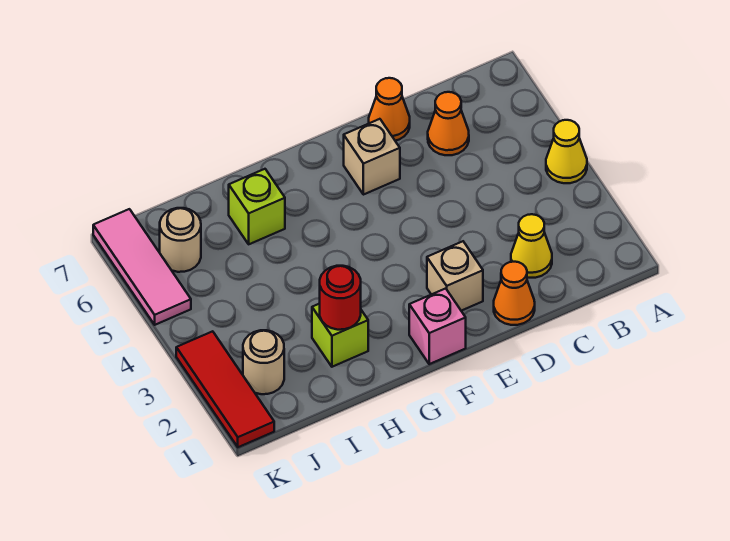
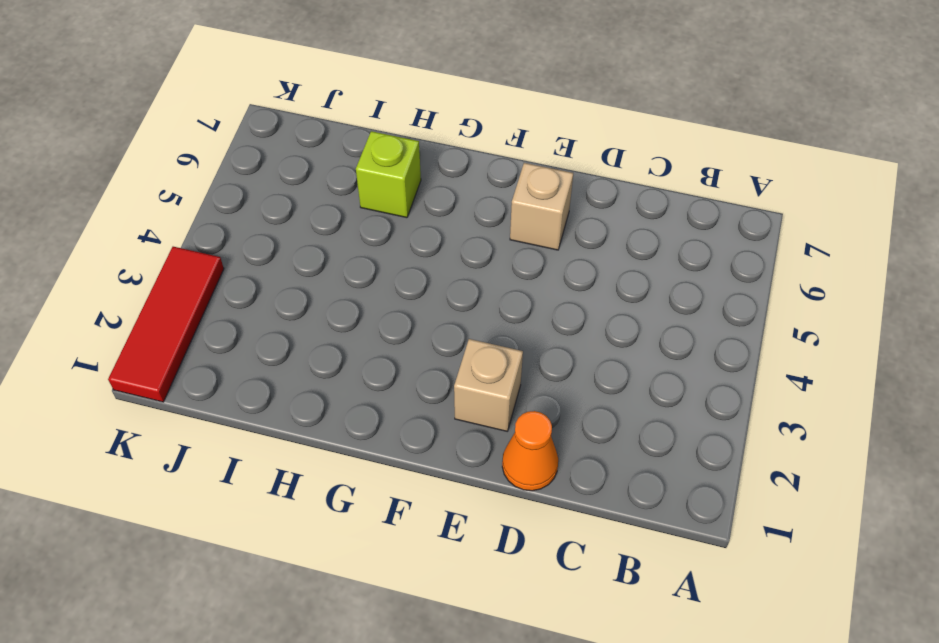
none -> yellow 1x1 cone [546,120,587,183]
none -> yellow 1x1 cone [511,214,552,278]
none -> orange 1x1 cone [428,92,469,155]

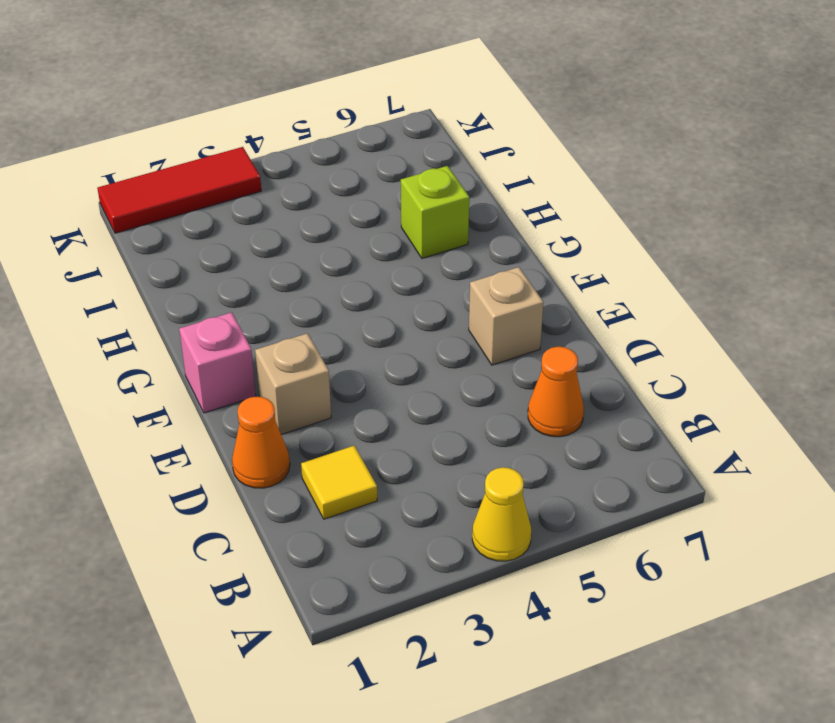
yellow 1x1 tile [301,446,377,519] -> yellow 1x1 cone [511,214,552,278]
none -> orange 1x1 cone [369,78,410,141]
none -> lime 1x1 brick [312,304,368,367]
none -> tan 1x1 round brick [243,330,284,394]

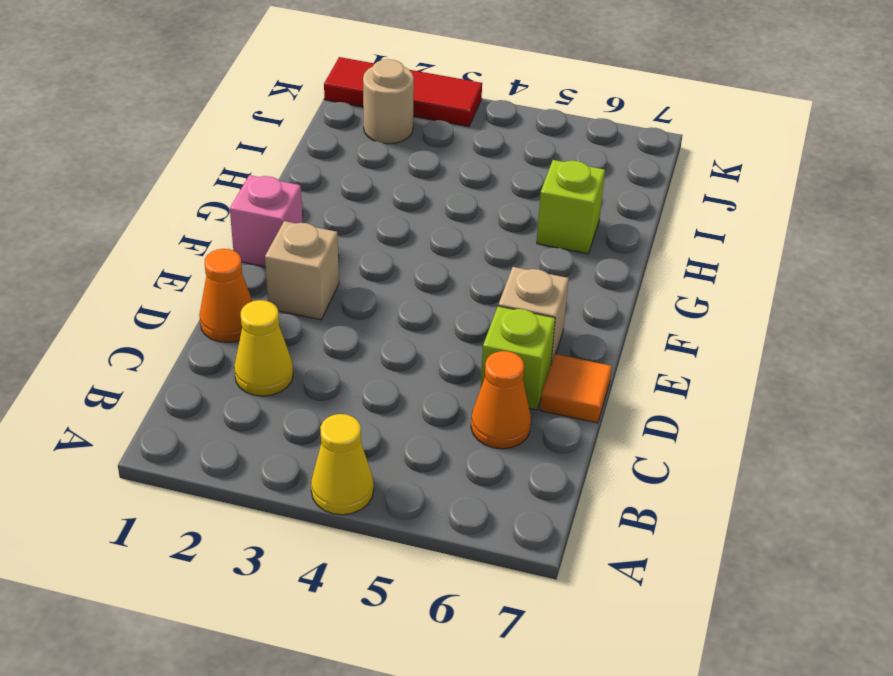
lime 1x1 brick [481,306,555,410] -> lime 1x1 brick moved to [312,304,368,367]
orange 1x1 tile [540,354,612,423] -> orange 1x1 cone [369,78,410,141]
none -> tan 1x1 round brick [160,208,201,272]
none -> pink 1x3 tile [93,209,191,325]
none -> red 1x1 round brick [320,266,361,330]

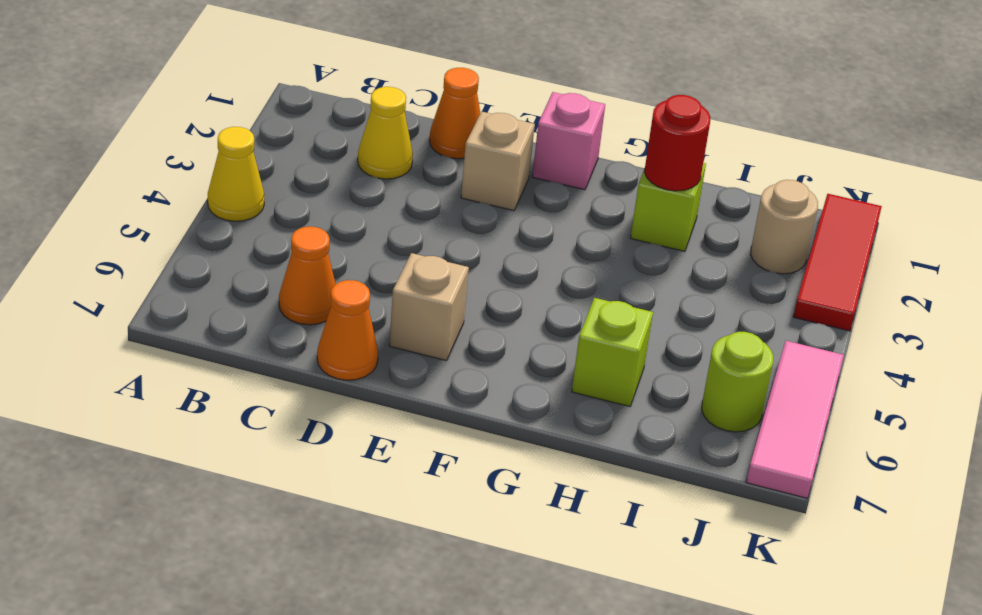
lime 1x1 round brick [702,332,774,432] -> tan 1x1 round brick [160,208,201,272]

